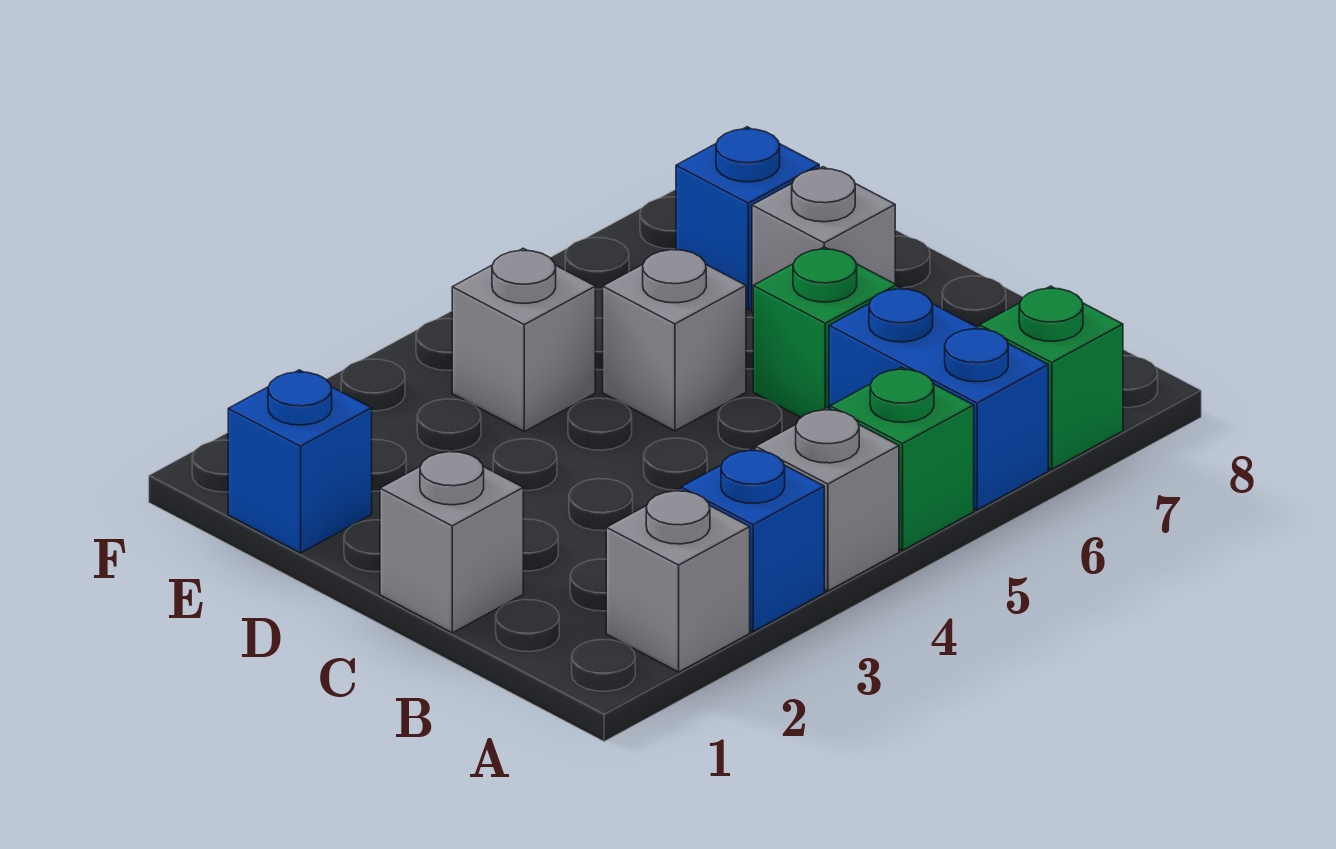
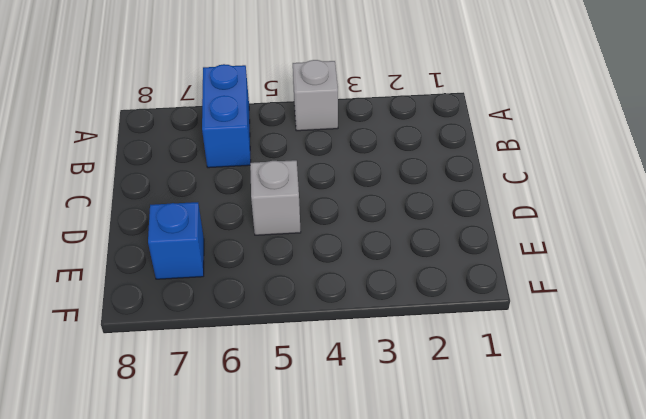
none -> grey 1x1 brick [606,489,750,672]
none -> blue 1x1 brick [681,448,824,631]
none -> green 1x1 brick [830,367,974,550]

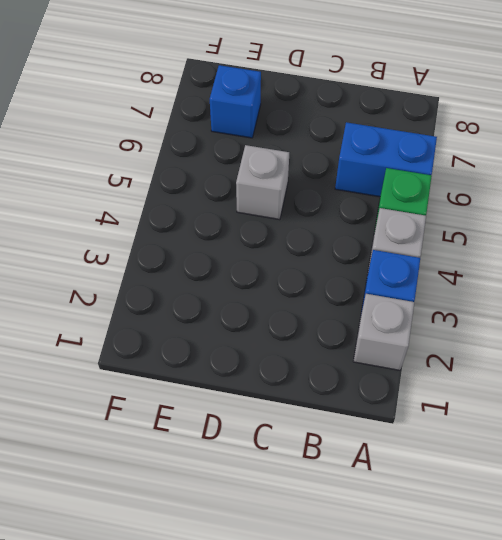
none -> green 1x1 brick [980,286,1123,469]
none -> grey 1x1 brick [380,450,523,633]
none -> green 1x1 brick [753,247,897,417]

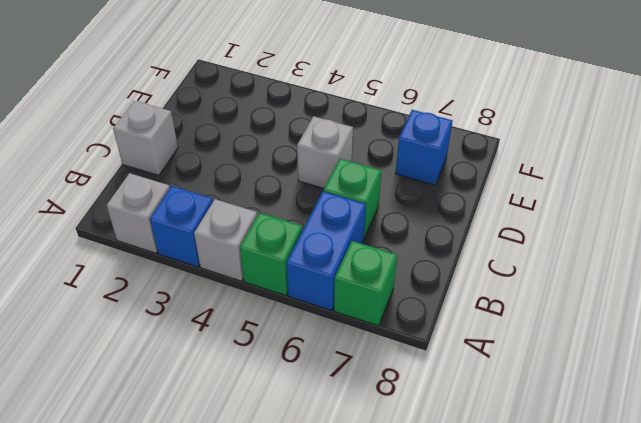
none -> grey 1x1 brick [752,167,895,312]
none -> blue 1x1 brick [228,370,372,553]
none -> grey 1x1 brick [452,248,595,431]

